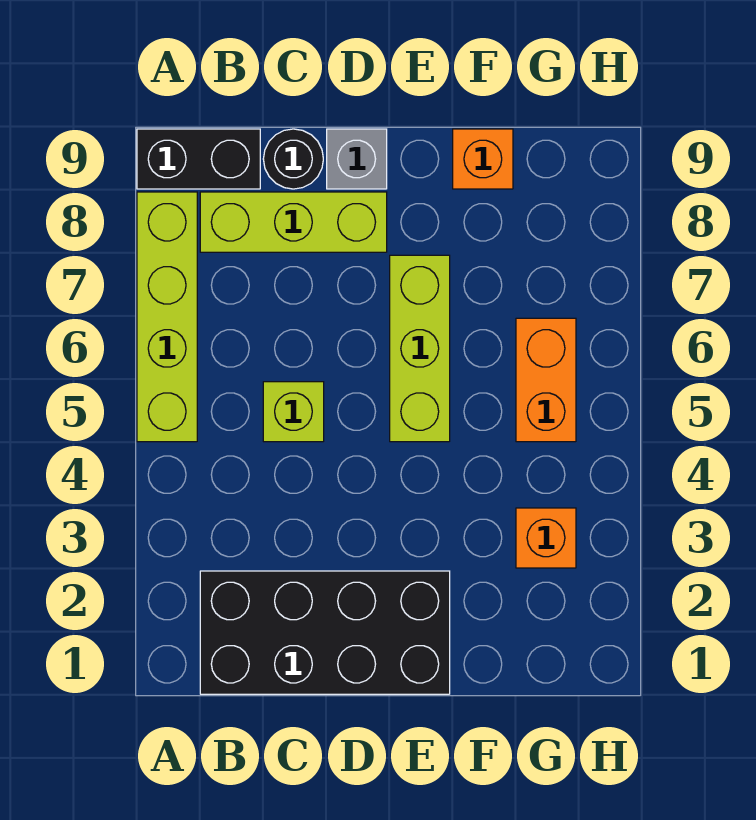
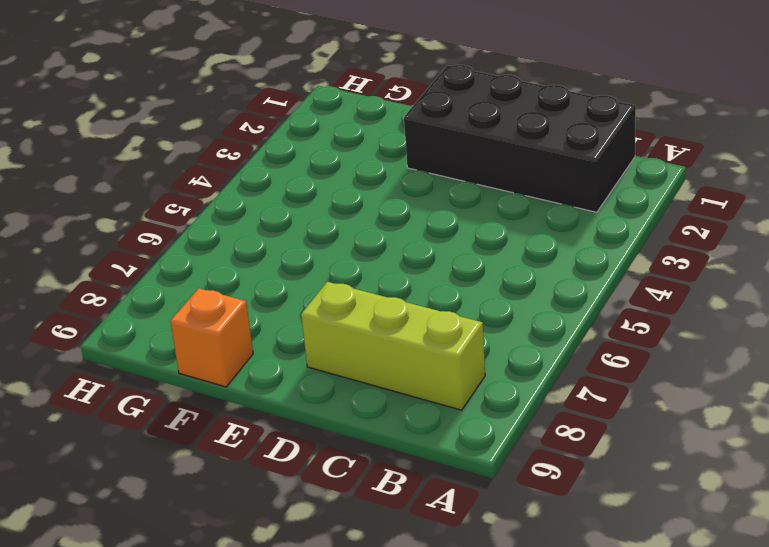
none -> lime 1x4 brick [137,192,197,442]
none -> black 1x2 brick [137,129,260,189]

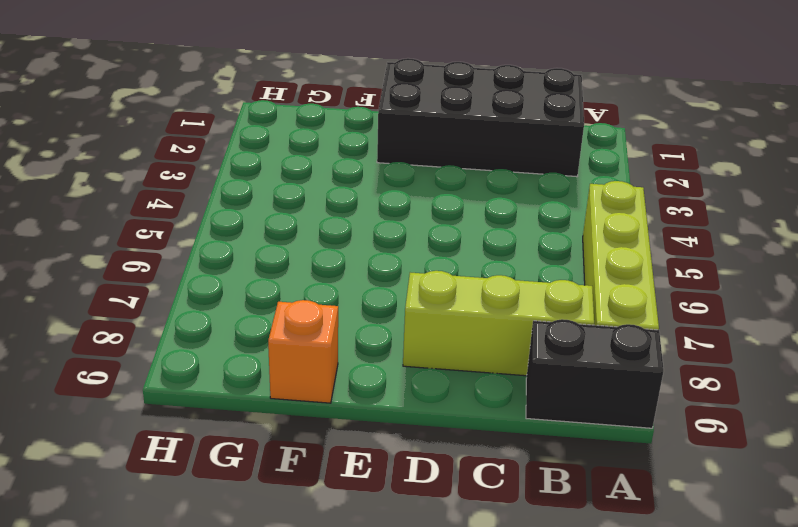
none -> lime 1x1 brick [263,382,324,442]
none -> black 1x1 round brick [263,129,323,189]

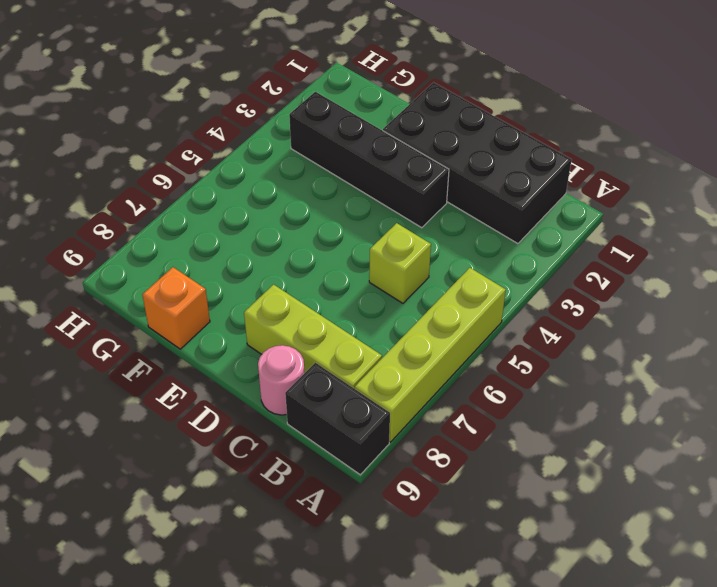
pink 1x1 round brick [258,345,304,415] -> black 1x1 round brick [263,129,323,189]
black 1x4 brick [289,92,449,228] -> orange 1x1 brick [516,508,576,568]
none -> grey 1x1 brick [327,129,387,189]
none -> lime 1x3 brick [390,255,450,442]

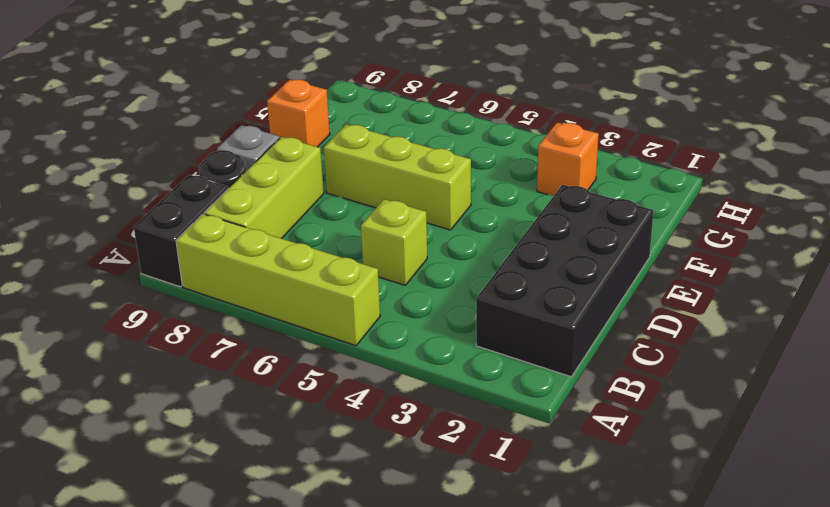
none -> orange 1x2 brick [516,318,576,442]

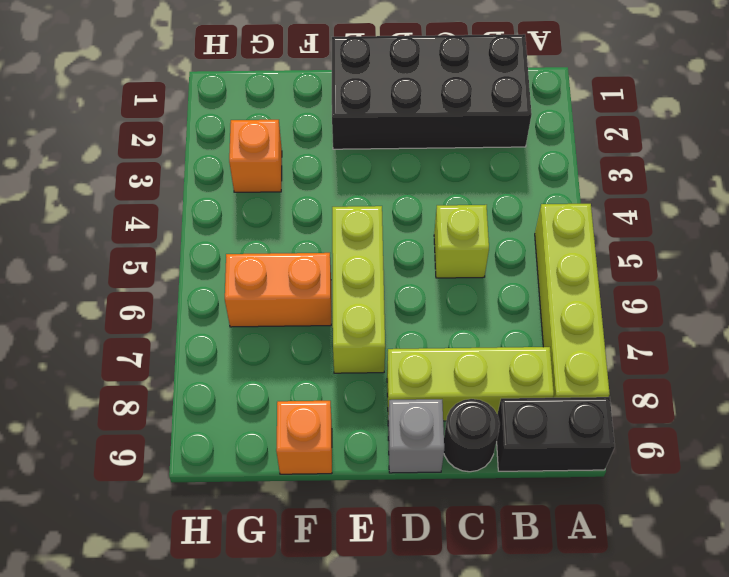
orange 1x2 brick [225,253,331,327] -> orange 1x2 brick turned to [516,318,576,442]

